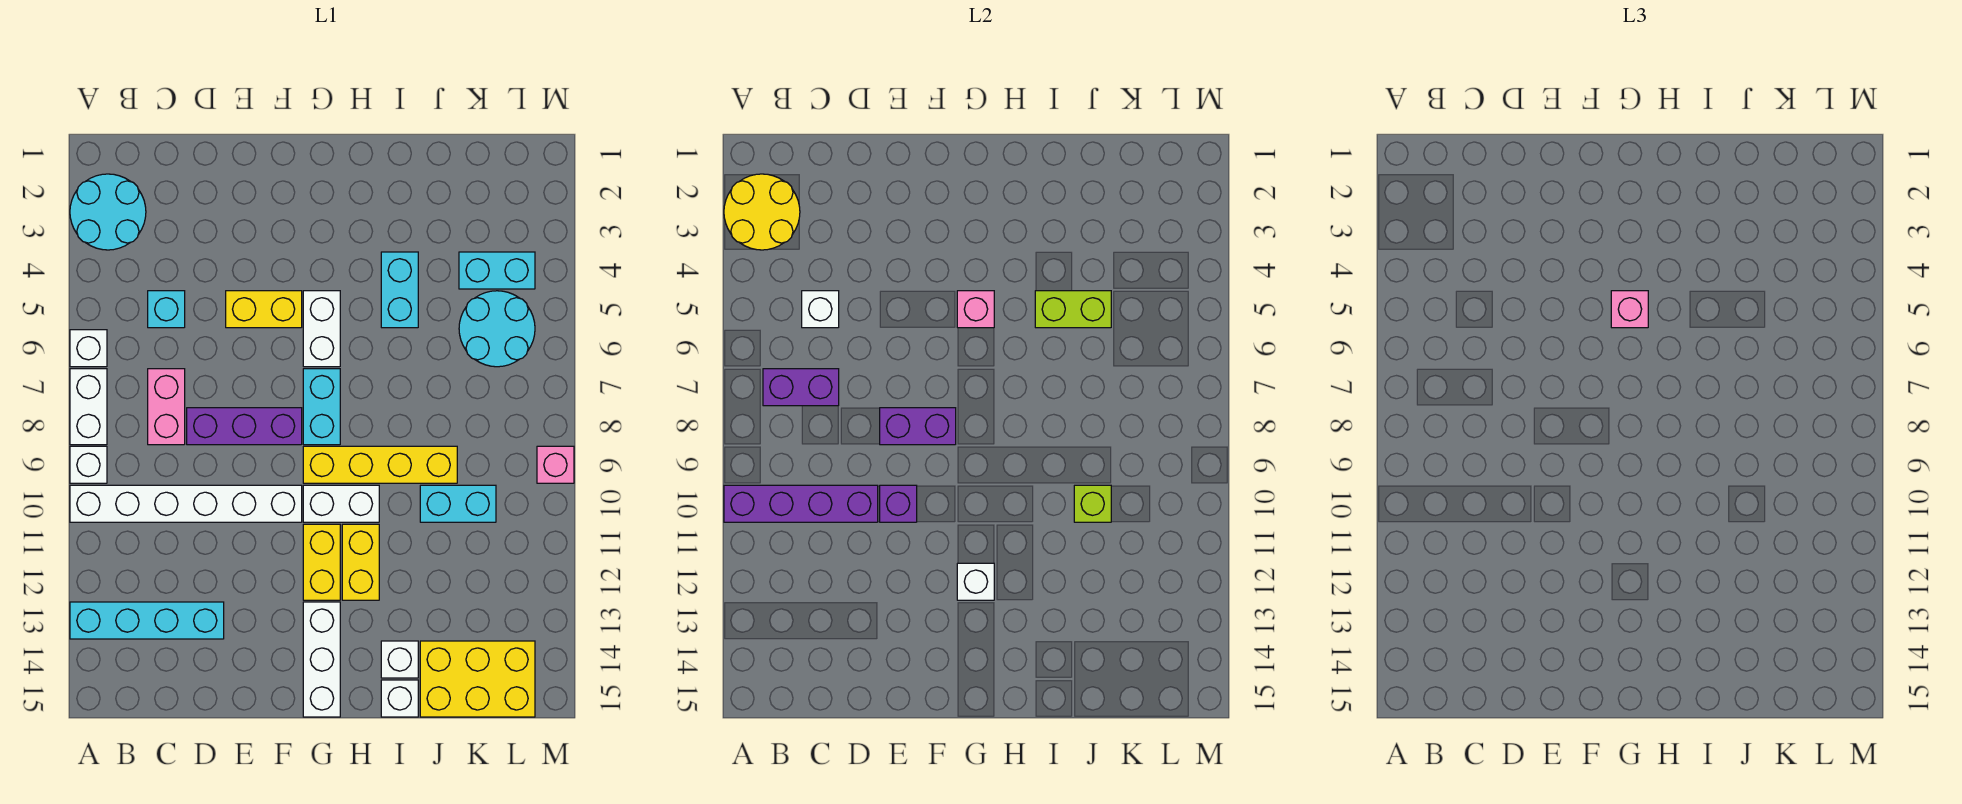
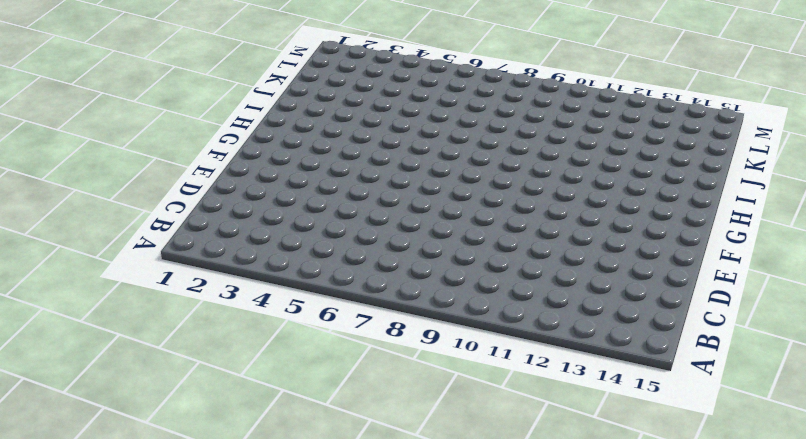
none -> cyan 2x2 round brick [70,174,146,250]
none -> white 1x1 brick [70,330,107,367]
none -> white 1x2 brick [70,369,107,445]
none -> white 1x1 brick [70,446,107,483]

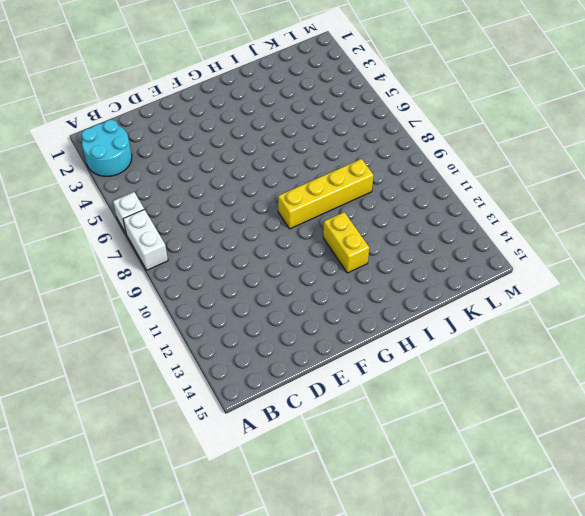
none -> white 1x1 brick [70,446,107,483]
none -> white 1x6 brick [70,485,302,522]
none -> cyan 1x4 brick [70,602,224,639]
none -> cyan 1x1 brick [148,291,185,328]

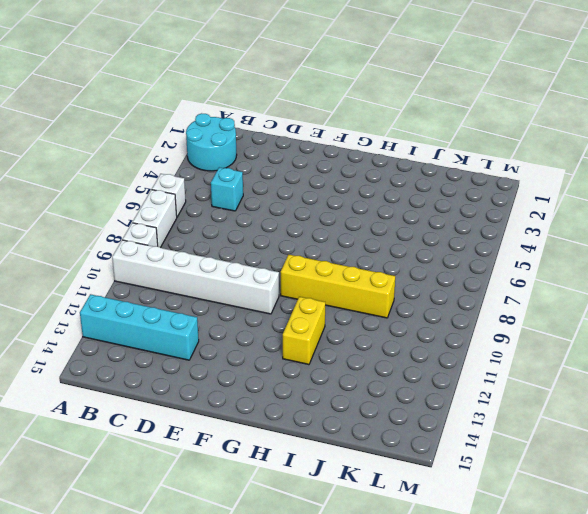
none -> pink 1x2 brick [148,369,185,445]
none -> purple 1x3 brick [187,408,302,445]
none -> yellow 1x2 brick [226,291,302,328]
none -> white 1x2 brick [303,291,340,367]

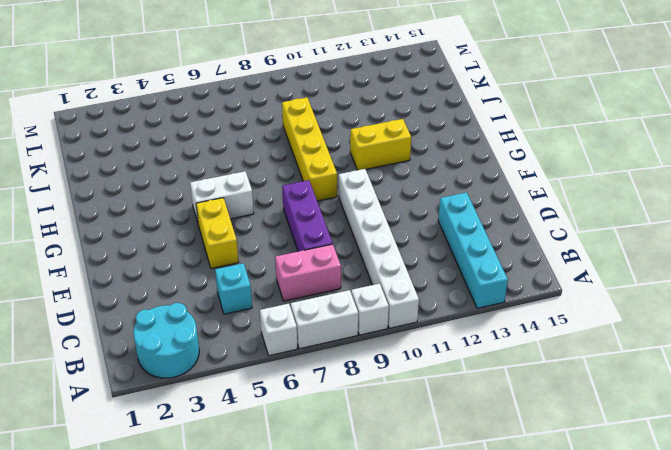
none -> cyan 1x2 brick [303,369,340,445]
none -> white 1x2 brick [303,485,379,522]
none -> yellow 1x2 brick [303,524,340,600]
none -> white 1x3 brick [303,602,340,717]

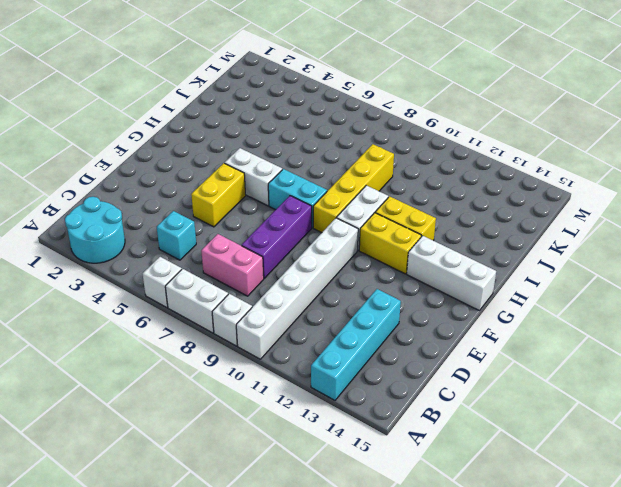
none -> cyan 1x2 brick [381,252,418,328]
none -> white 1x1 brick [381,641,418,678]
none -> white 1x1 brick [381,680,418,717]
none -> cyan 1x2 brick [420,485,496,522]

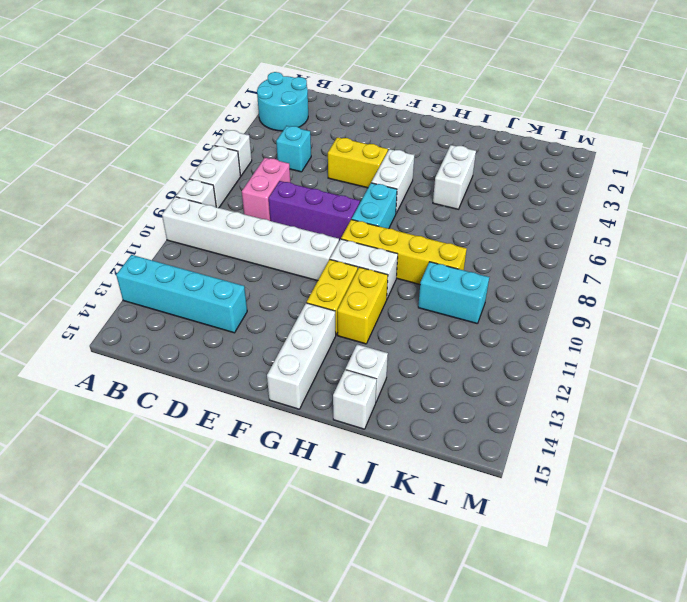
white 1x2 brick [433,145,476,209] -> cyan 1x2 brick [381,252,418,328]
none -> yellow 2x3 brick [420,641,535,717]
none -> cyan 1x2 brick [459,252,535,289]
none -> cyan 2x2 round brick [459,291,535,367]
none -> pink 1x1 brick [537,446,574,483]

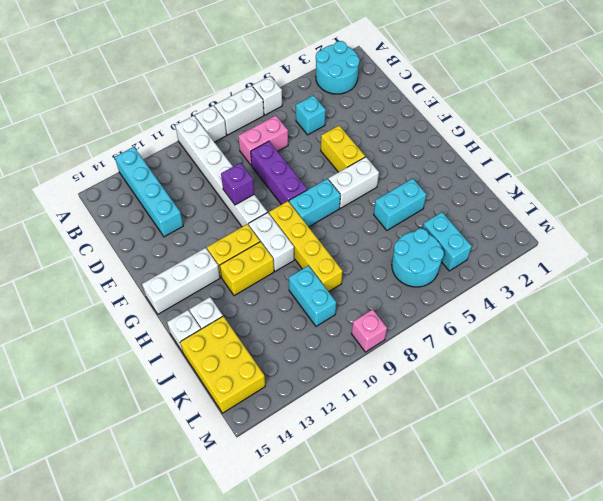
none -> yellow 2x2 round brick [724,174,800,250]
none -> purple 1x4 brick [724,485,878,522]
none -> purple 1x2 brick [763,369,839,406]
none -> white 1x1 brick [802,291,839,328]

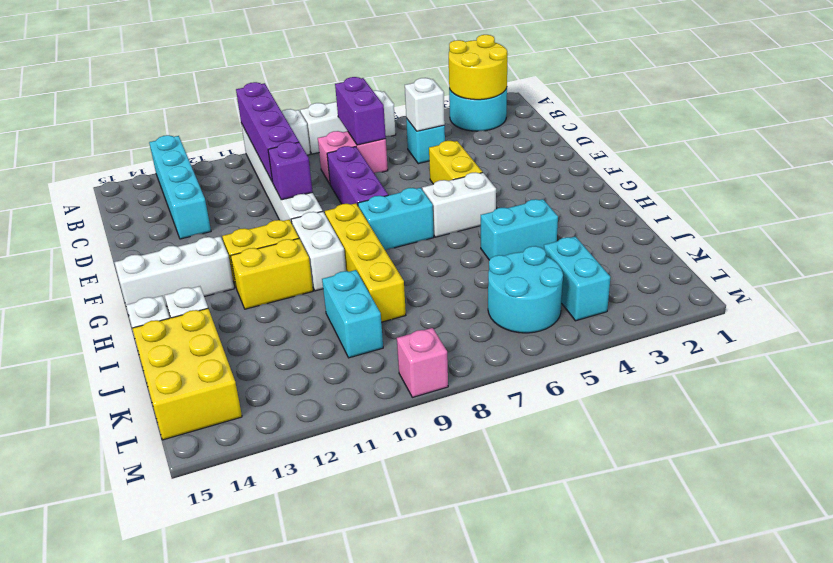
none -> purple 1x2 brick [880,408,956,445]
none -> pink 1x1 brick [957,291,994,328]
none -> white 1x1 brick [957,563,994,600]
none -> lime 1x2 brick [1035,291,1111,328]

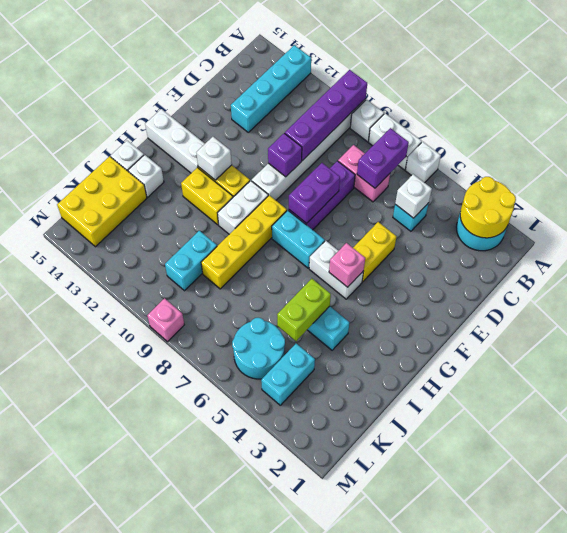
none -> lime 1x1 brick [1074,485,1111,522]
none -> pink 1x1 brick [1611,291,1648,328]

